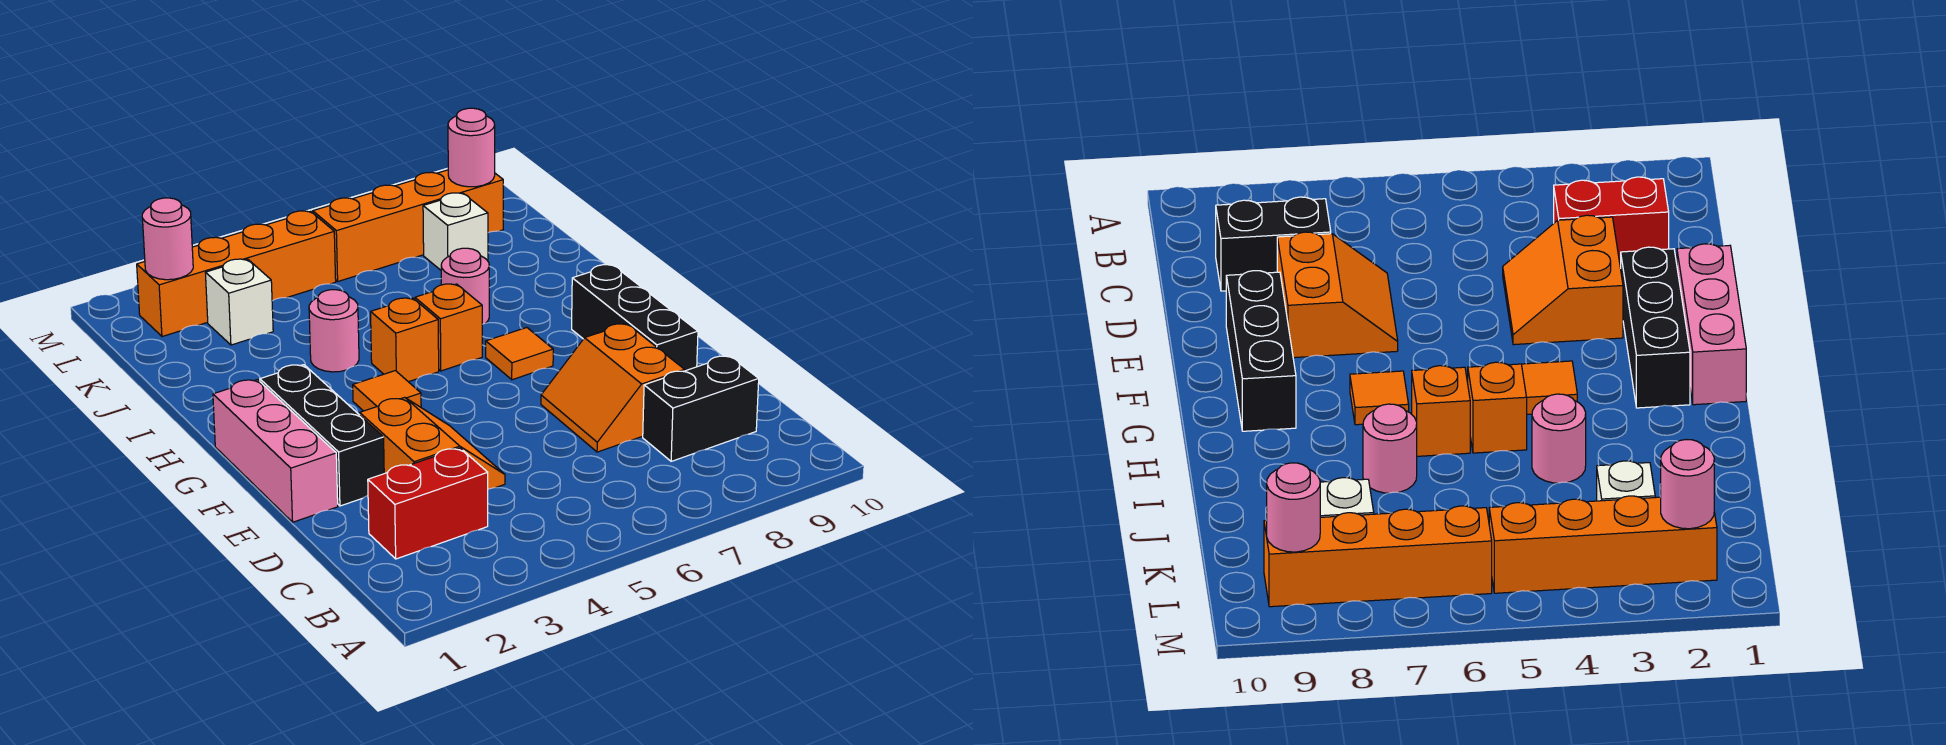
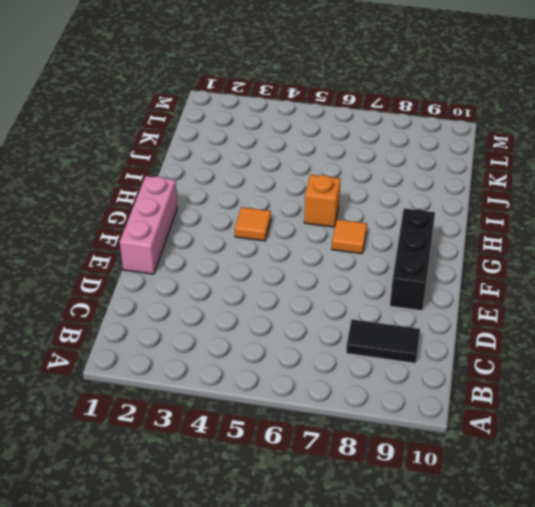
black 1x2 tile [346,319,420,363] -> black 1x2 brick [643,356,759,461]
none -> red 1x2 brick [368,448,488,559]
none -> orange 2x2 slope [360,397,505,489]
none -> orange 2x2 slope [541,324,685,452]

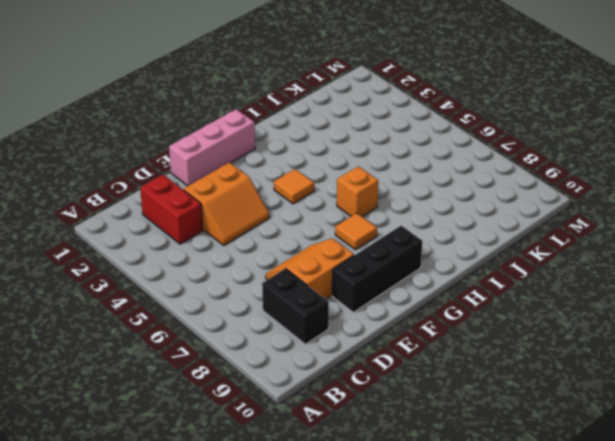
none -> black 1x3 brick [260,365,384,506]
none -> orange 1x1 brick [371,298,439,382]
none -> pink 1x1 round brick [309,290,359,372]

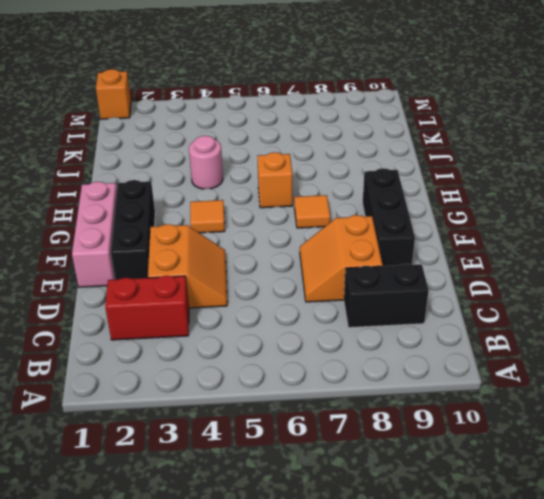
orange 1x1 brick [96,69,131,119] -> orange 1x1 brick moved to [371,298,439,382]
none -> pink 1x1 round brick [441,248,489,324]
none -> white 1x1 brick [206,259,273,345]
none -> white 1x1 brick [423,193,488,270]

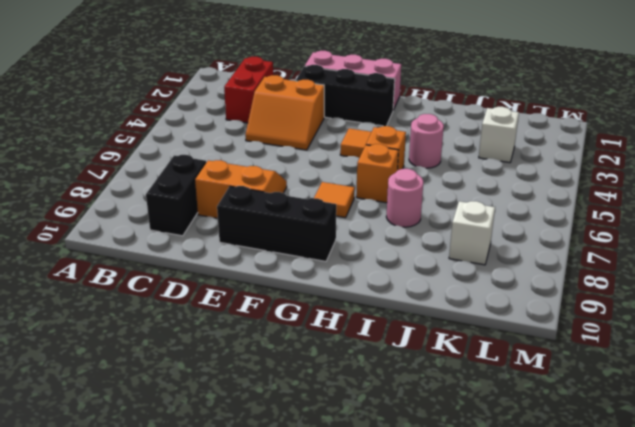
none -> orange 1x4 brick [137,211,336,337]
none -> orange 1x4 brick [313,170,503,281]
none -> pink 1x1 round brick [142,198,193,280]

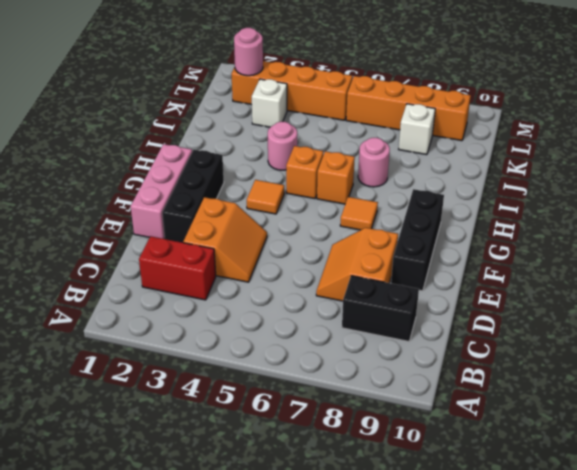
none -> pink 1x1 round brick [448,108,495,187]

